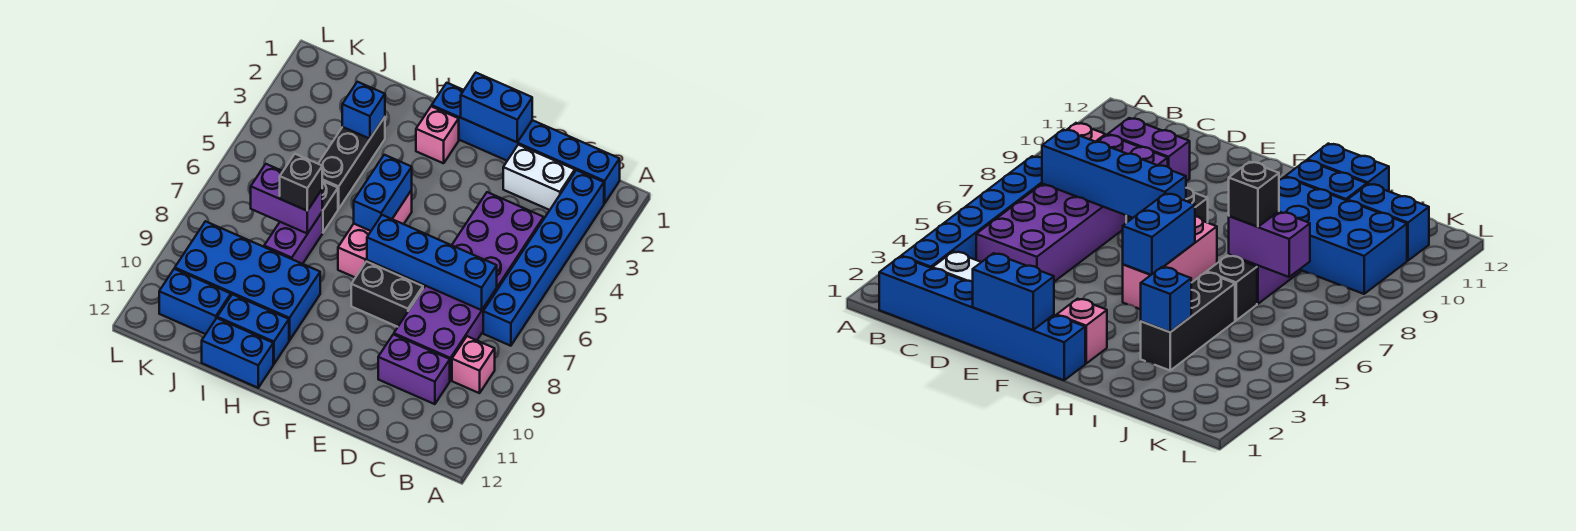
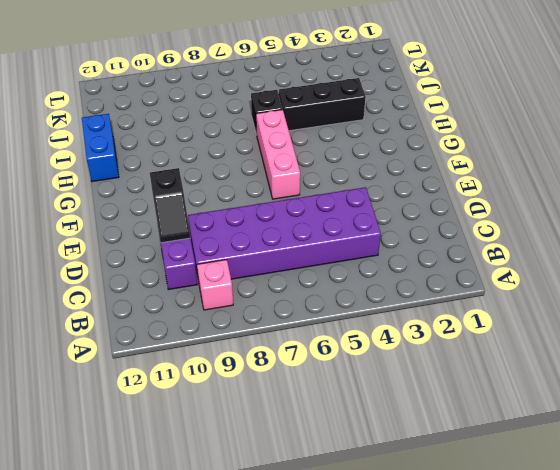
black 1x2 slope [150,168,190,243] -> none
pink 1x3 brick [256,110,300,199] -> pink 1x3 brick turned to [338,190,412,278]
none -> blue 1x6 brick [432,83,620,203]
none -> blue 1x6 brick [483,170,604,346]
none -> white 1x2 brick [503,145,575,210]

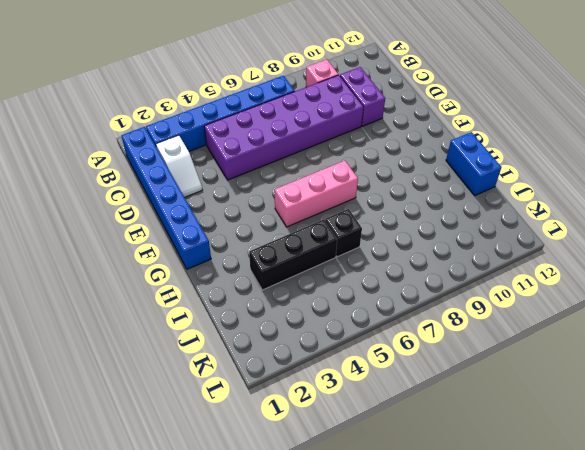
white 1x2 slope [156,135,202,197] -> white 1x2 brick [503,145,575,210]
none -> black 1x2 brick [351,261,423,327]
none -> pink 1x1 brick [416,106,459,163]
none -> blue 2x4 brick [175,221,320,340]

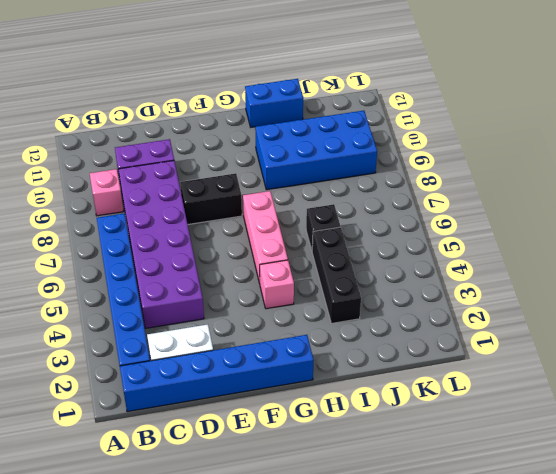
pink 1x1 brick [260,260,294,309] -> pink 1x1 brick moved to [416,106,459,163]
none -> blue 1x2 brick [217,294,289,364]
none -> purple 1x2 brick [264,213,322,264]
none -> blue 1x2 brick [159,269,231,334]

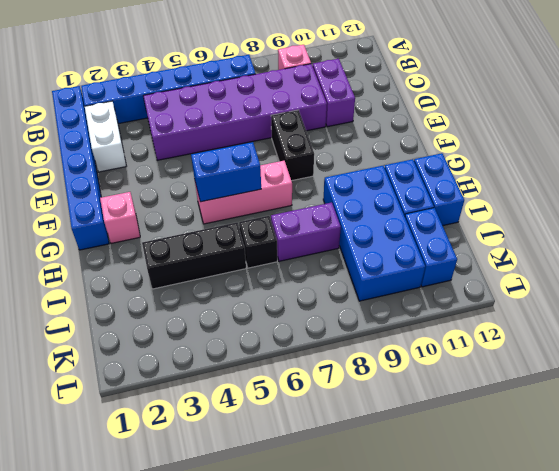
none -> blue 1x4 brick [367,215,497,310]
none -> blue 1x2 brick [461,73,532,142]
none -> blue 1x1 brick [342,82,385,139]

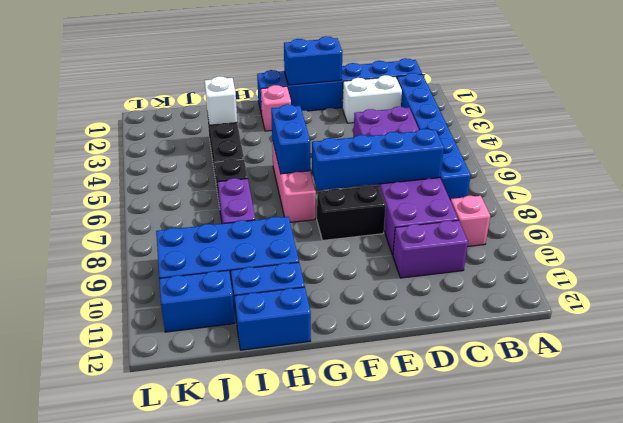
white 1x1 brick [205,76,237,125] -> blue 1x1 brick [342,82,385,139]
none -> purple 1x2 brick [251,164,322,234]
none -> black 1x1 brick [280,154,322,211]

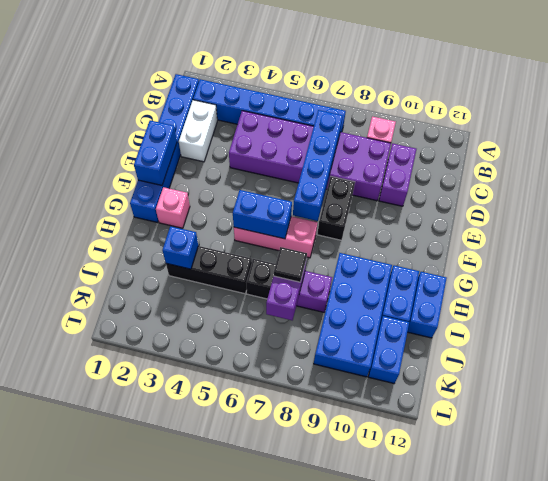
black 1x1 tile [274,247,307,282] -> black 1x1 brick [280,154,322,211]

